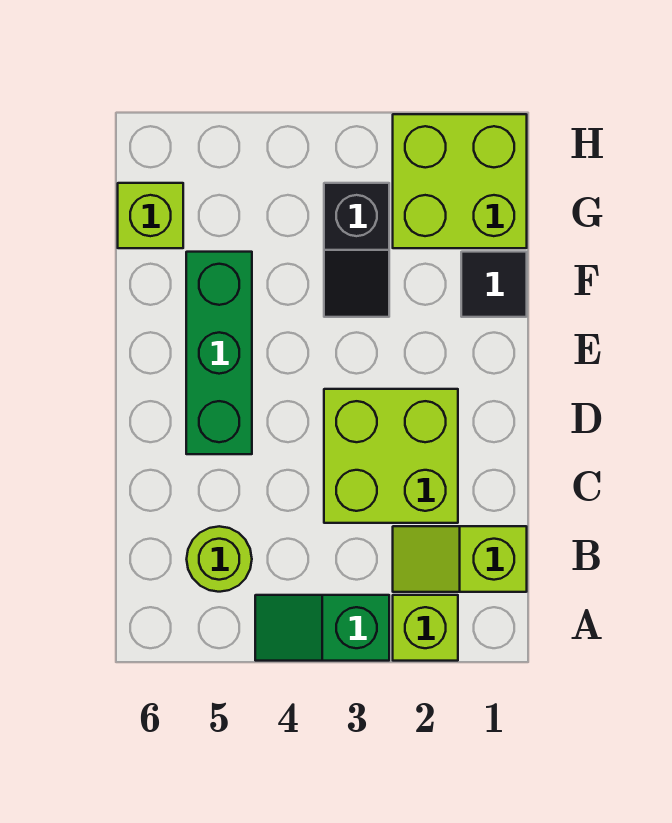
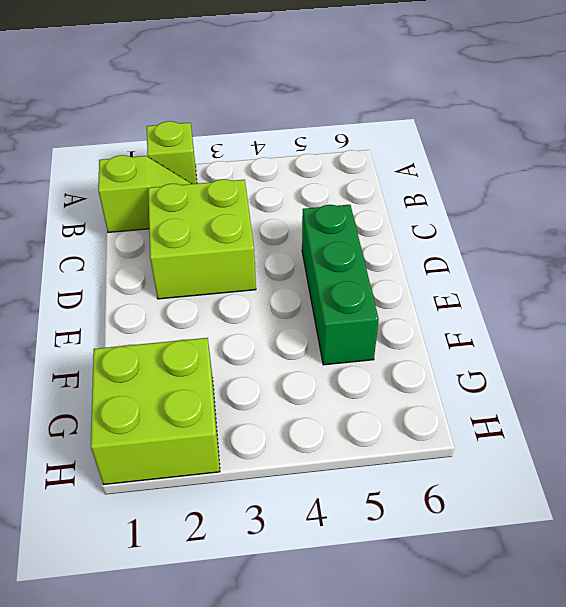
none -> green 1x2 slope [255,595,389,661]
none -> lime 1x1 round brick [187,526,252,592]

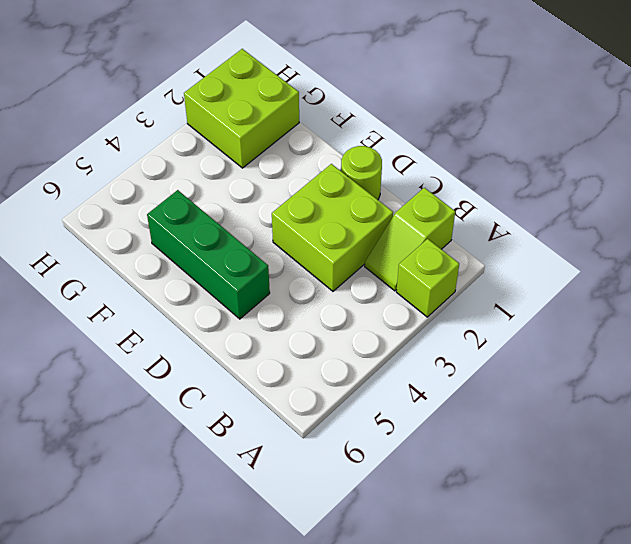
lime 1x1 round brick [341,146,382,200] -> lime 1x1 round brick moved to [187,526,252,592]
none -> green 1x2 slope [255,595,389,661]
none -> black 1x1 tile [461,252,527,317]

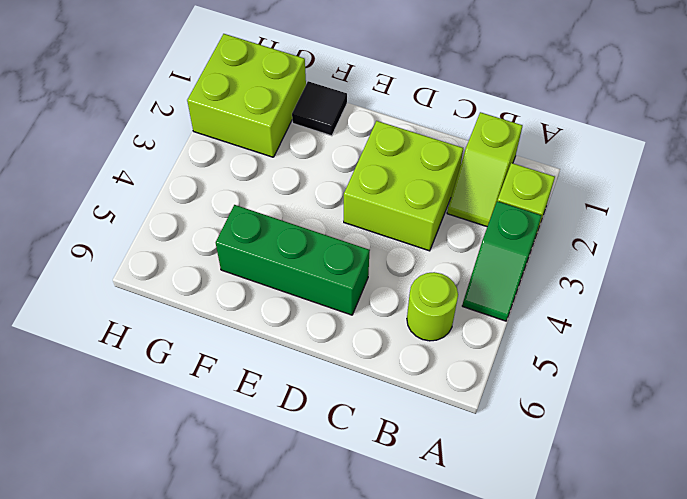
none -> black 1x2 slope [324,183,389,317]
none -> lime 1x1 brick [118,183,183,248]

